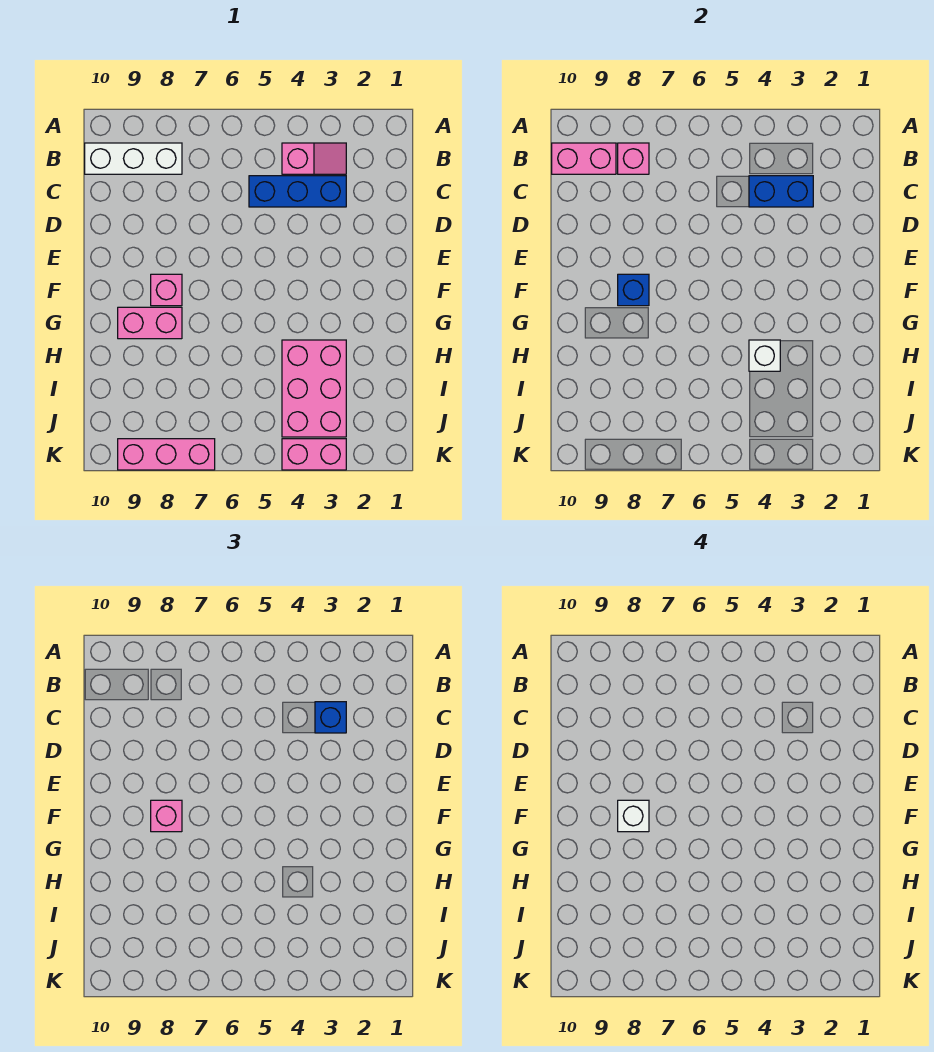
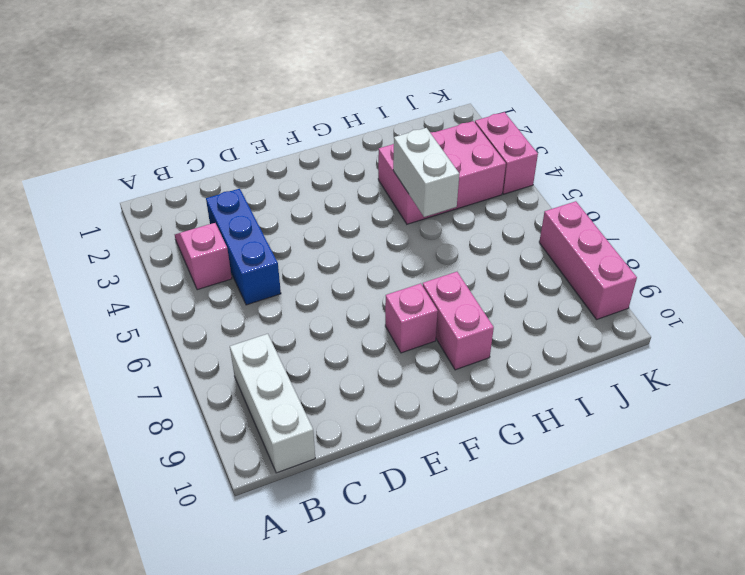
white 1x2 brick [393,128,459,217] -> white 1x1 brick [749,340,780,371]
none -> pink 1x1 brick [618,143,649,174]
none -> pink 1x2 brick [552,143,616,174]
none -> blue 1x2 brick [749,176,813,207]

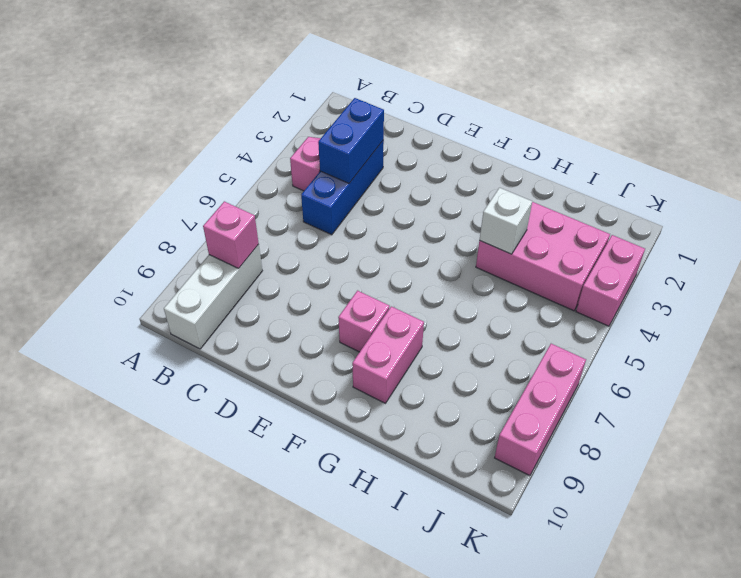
none -> pink 1x2 brick [552,143,616,174]
none -> blue 1x1 brick [618,274,649,306]
none -> blue 1x1 brick [315,702,346,733]

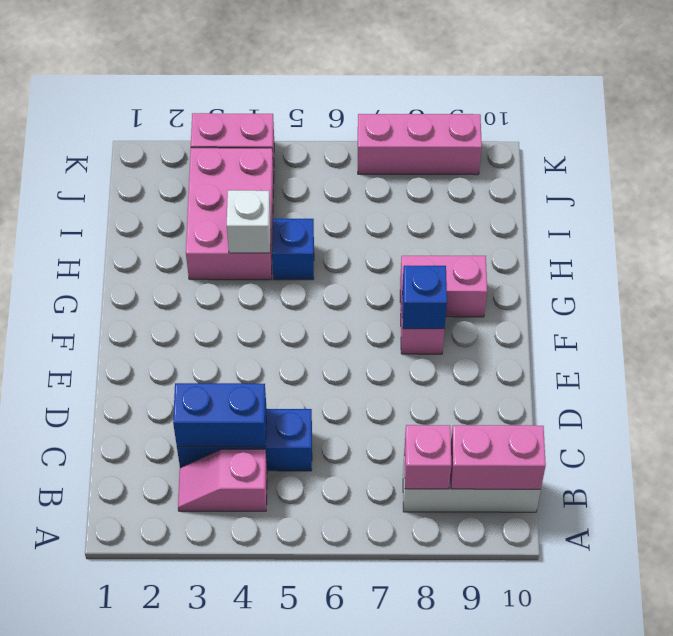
blue 1x1 brick [272,219,314,280] -> blue 1x1 brick moved to [315,702,346,733]
none -> pink 1x1 brick [151,800,182,832]
none -> white 1x1 brick [618,800,649,832]

